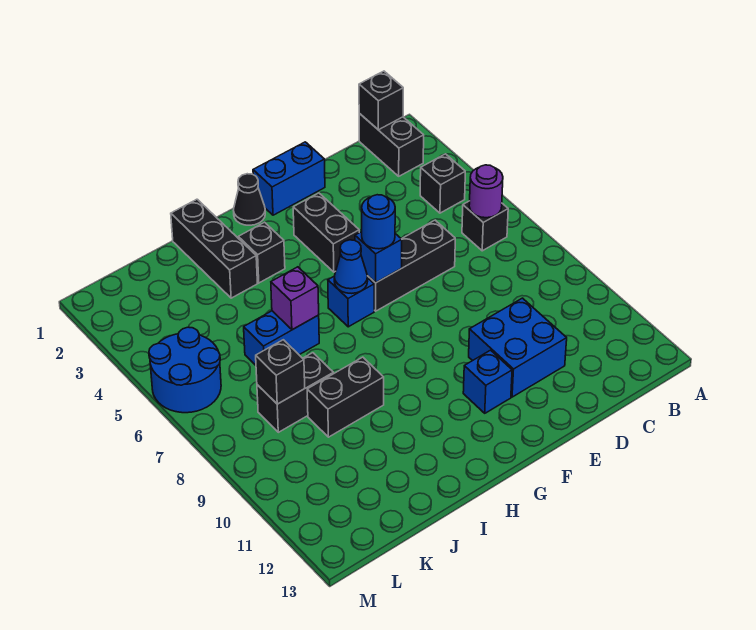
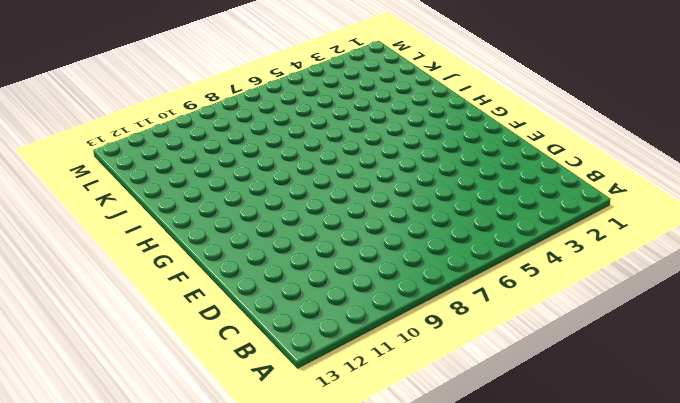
none -> black 1x2 brick [359,114,424,176]
none -> black 1x1 brick [420,154,465,213]
none -> black 1x1 brick [462,201,508,251]

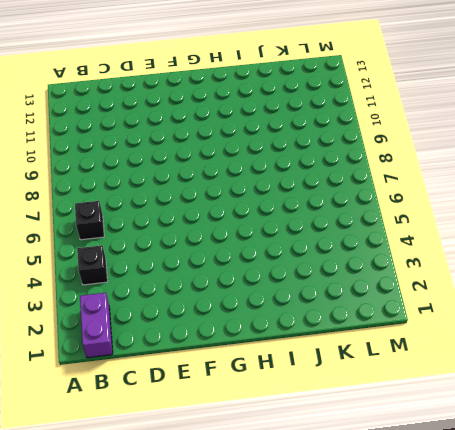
purple 1x2 brick [80,293,113,358] -> black 1x2 brick [359,114,424,176]
none -> black 1x3 brick [368,220,455,311]
none -> blue 2x2 brick [469,298,567,397]
none -> blue 1x2 brick [253,142,325,215]

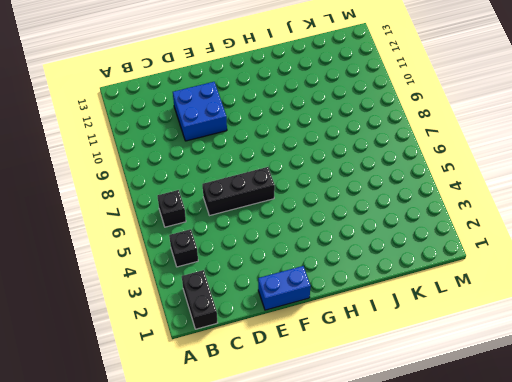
none -> black 1x2 brick [293,193,359,272]
none -> blue 1x1 brick [463,350,512,413]
none -> black 1x1 cone [233,174,265,225]

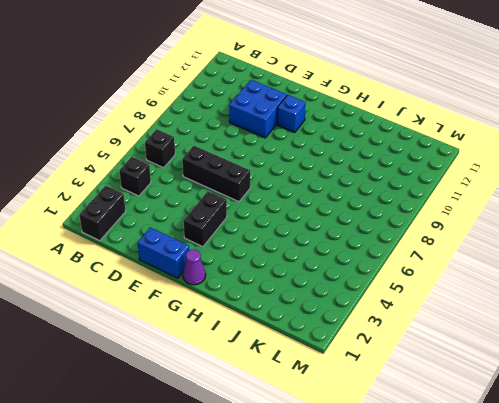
purple 1x1 cone [183,249,206,285] -> black 1x1 cone [233,174,265,225]
none -> blue 1x1 brick [328,276,374,327]
none -> black 1x1 brick [238,222,285,283]
none -> black 1x3 brick [171,199,258,298]

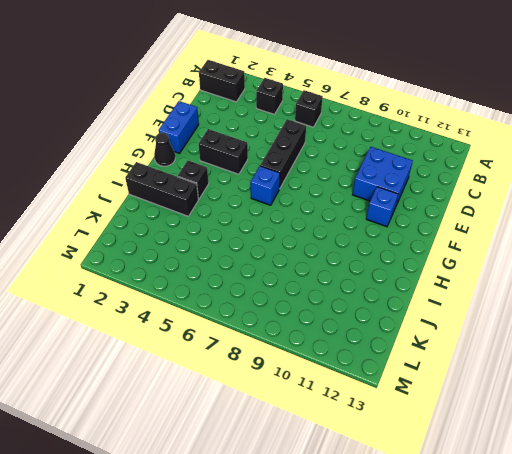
none -> blue 1x2 brick [244,311,319,365]
none -> black 1x2 brick [307,357,384,437]
none -> black 1x2 brick [257,353,333,432]

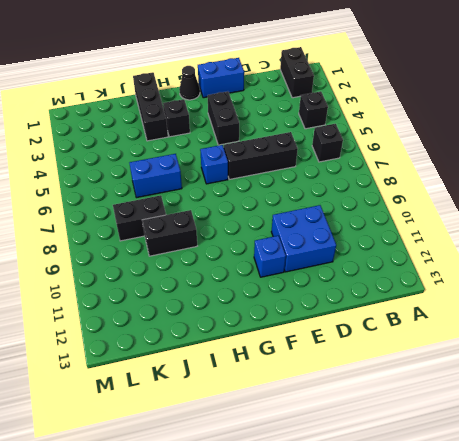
none -> blue 2x2 round brick [149,327,221,413]
none -> black 1x1 brick [359,71,403,130]
none -> purple 1x1 round brick [469,165,503,218]

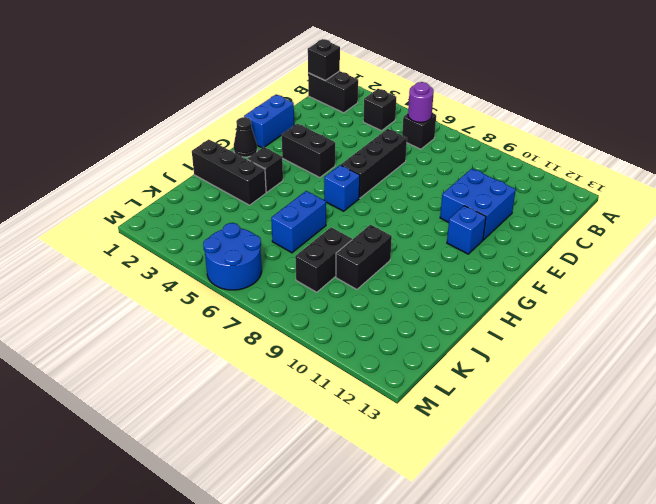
none -> blue 1x1 brick [355,232,402,283]
none -> blue 1x1 cone [334,240,368,293]
none -> purple 1x1 brick [271,267,319,330]

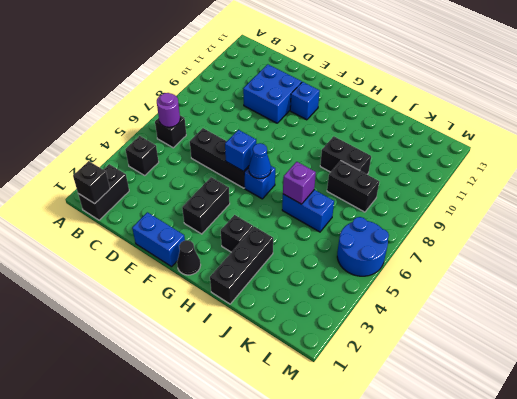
none -> black 1x1 brick [256,340,305,404]
none -> blue 1x1 round brick [362,195,395,249]

